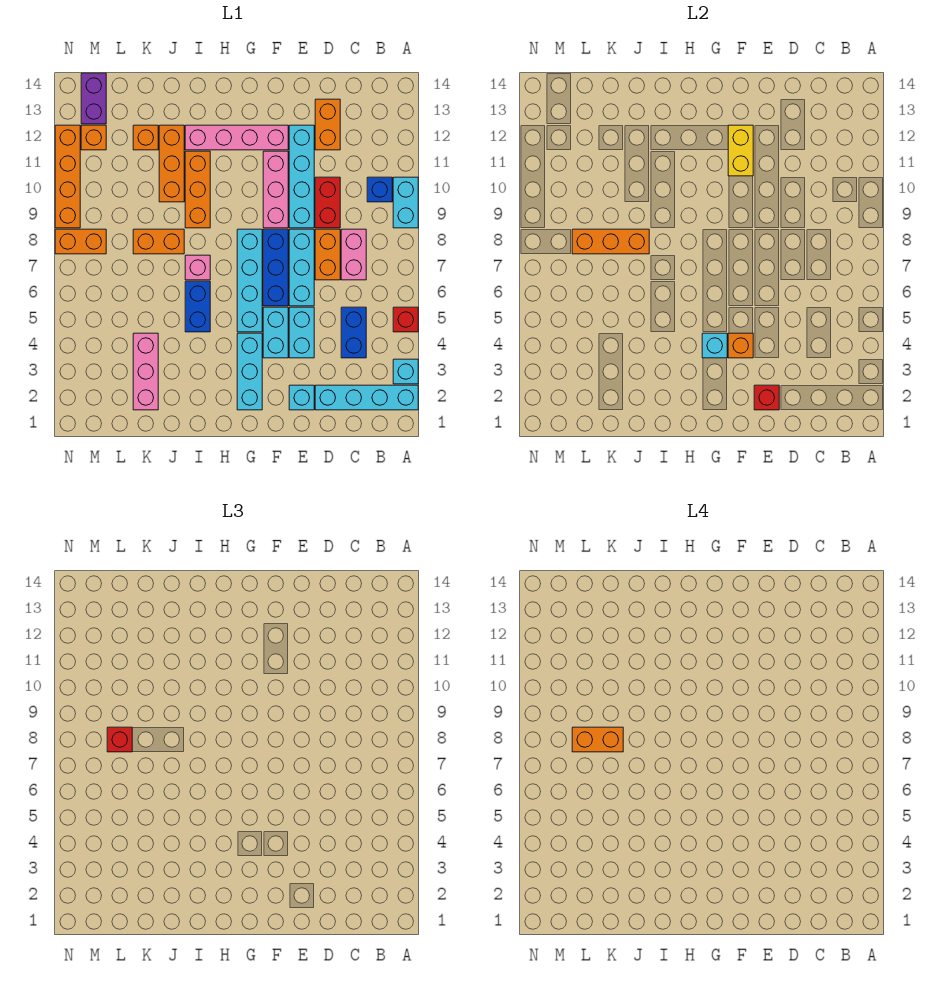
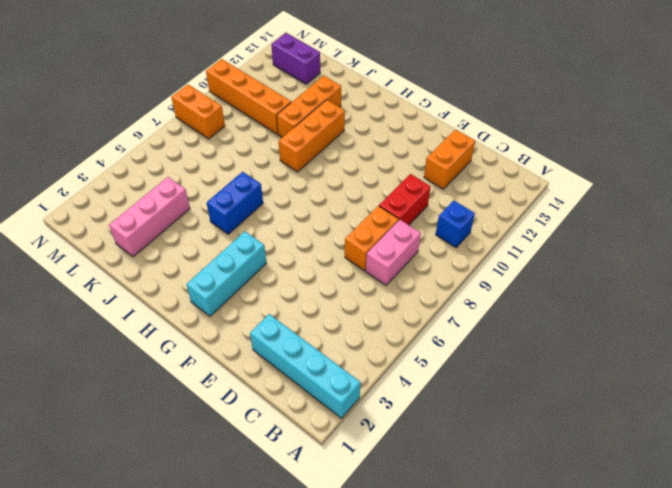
orange 1x4 brick [206,59,291,134] -> orange 1x4 brick turned to [55,125,80,228]
purple 1x2 brick [271,33,320,84] -> purple 1x2 brick turned to [81,73,106,124]
none -> cyan 1x1 brick [393,359,418,384]
none -> red 1x1 brick [393,307,418,332]
none -> cyan 1x2 brick [393,177,418,228]
none -> blue 1x2 brick [341,307,366,358]

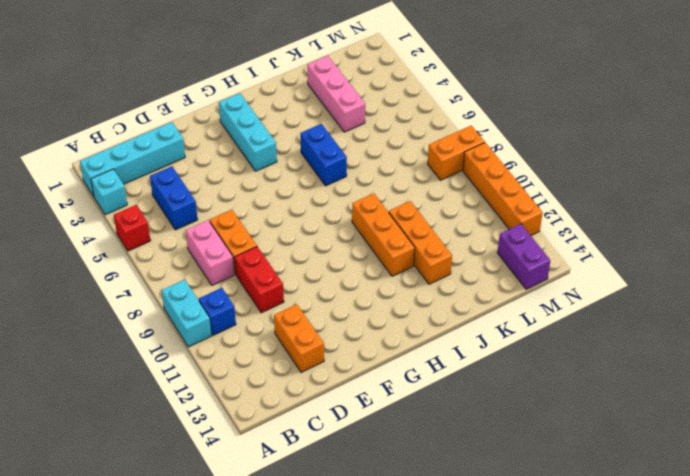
none -> cyan 1x1 brick [289,385,314,410]
none -> cyan 1x2 brick [289,307,314,358]
none -> cyan 1x3 brick [289,229,314,306]
none -> cyan 1x4 brick [289,125,314,228]

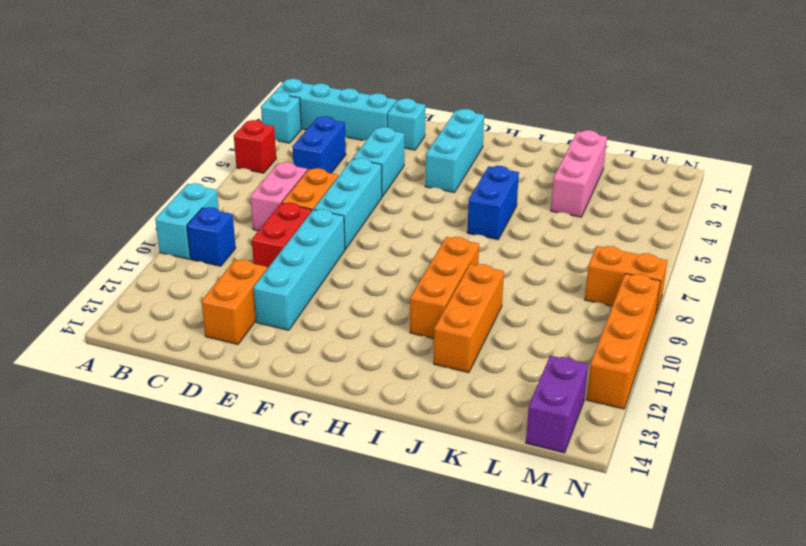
none -> cyan 1x2 brick [263,307,288,358]
none -> blue 1x3 brick [263,229,288,306]
none -> pink 1x3 brick [263,151,288,228]
none -> pink 1x4 brick [185,125,288,150]

